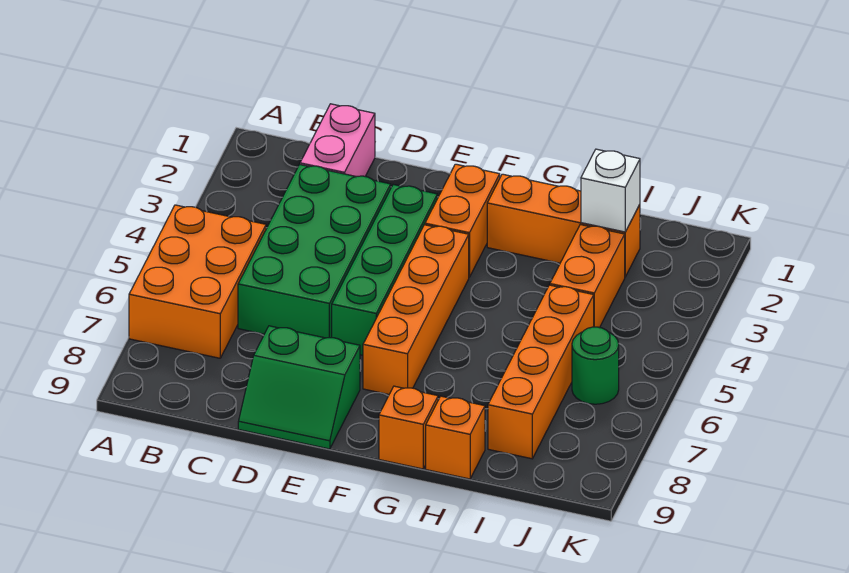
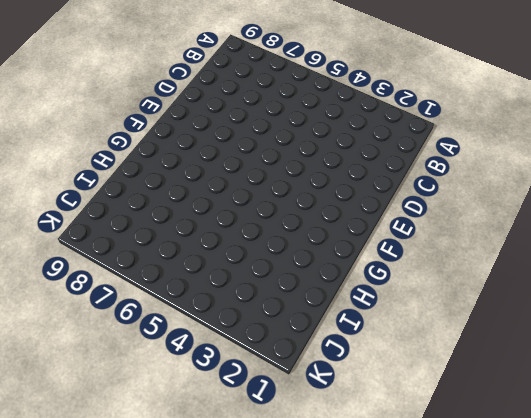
none -> orange 2x3 brick [129,205,266,358]
none -> pink 1x2 brick [300,104,375,177]
none -> green 2x4 brick [238,164,391,338]

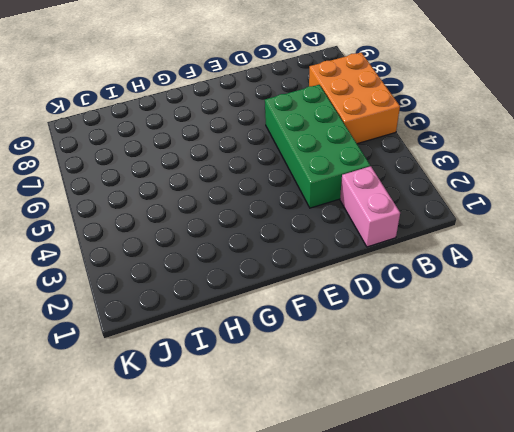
none -> green 2x2 slope [238,326,360,449]
none -> green 1x4 brick [332,185,437,355]
none -> orange 1x2 brick [425,164,500,277]

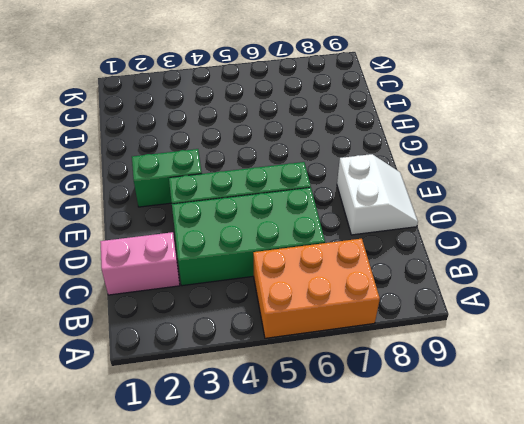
white 2x2 slope [337,154,418,235] -> green 2x2 slope [238,326,360,449]
green 1x2 brick [132,149,202,207] -> orange 1x2 brick [425,164,500,277]
none -> orange 1x4 brick [363,225,469,394]
none -> orange 1x3 brick [487,174,640,277]
none -> orange 1x1 brick [379,386,438,469]

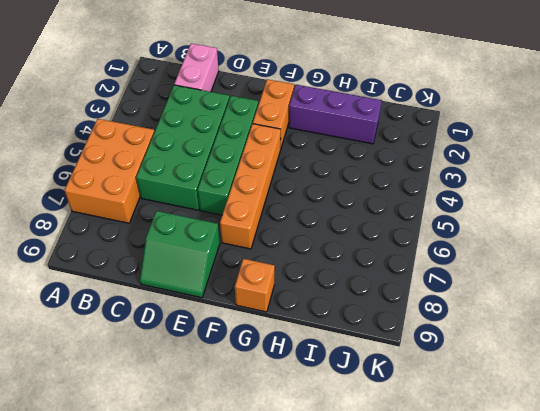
purple 1x3 brick [289,85,382,144] -> orange 1x3 brick [487,174,640,277]
none -> orange 1x1 brick [426,396,485,479]
none -> orange 1x2 brick [550,225,625,328]
none -> orange 1x4 brick [488,285,594,459]

